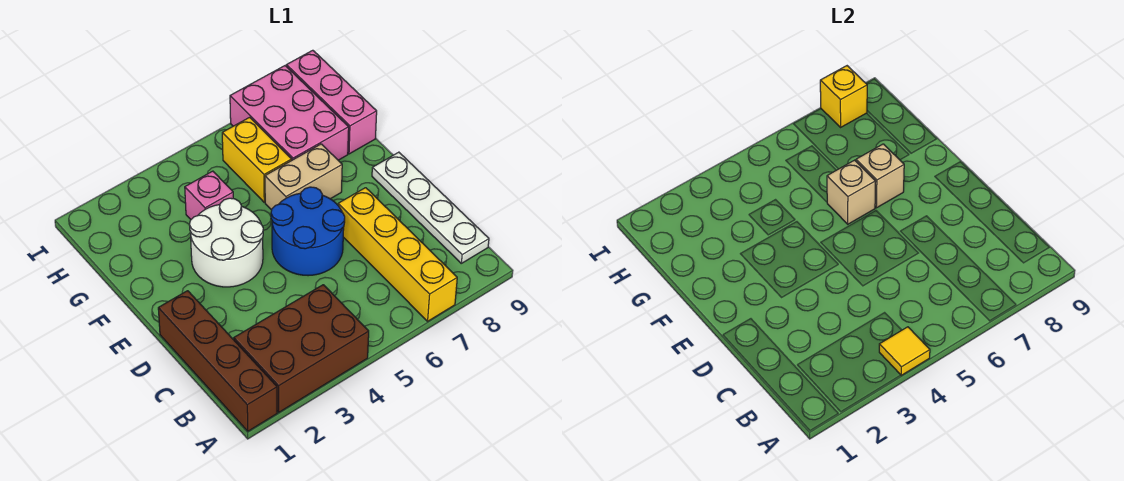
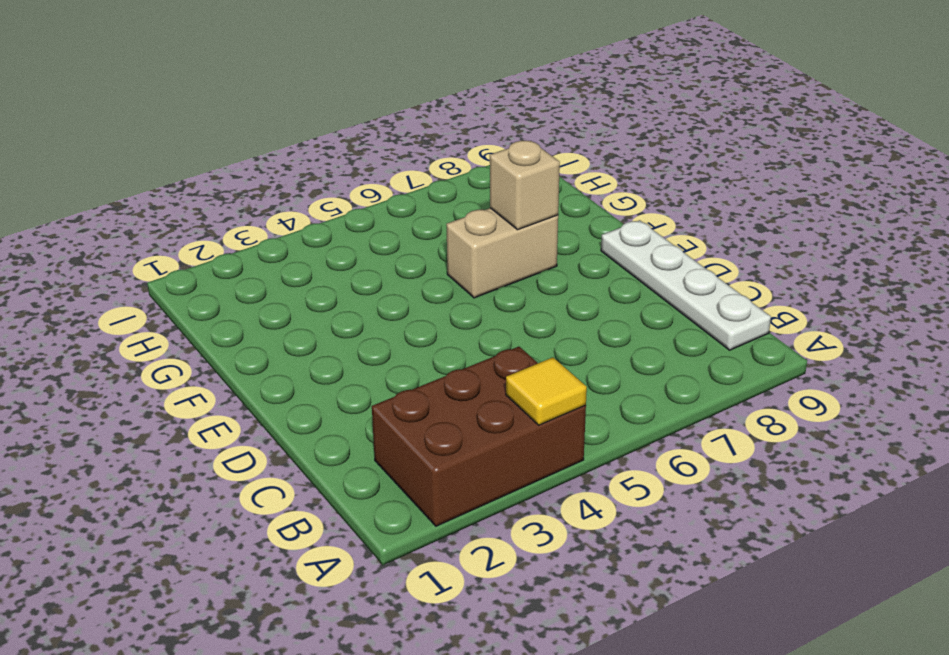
none -> brown 1x4 brick [158,291,277,431]
none -> yellow 1x4 brick [338,188,457,321]
none -> blue 2x2 round brick [271,187,345,276]

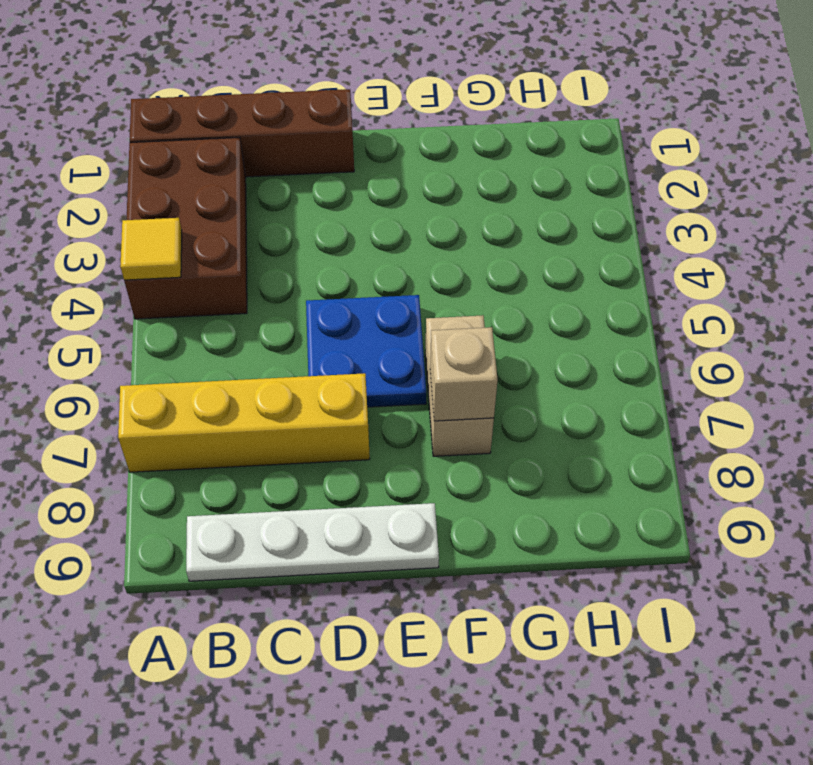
blue 2x2 plate [306,295,426,407] -> blue 2x2 round brick [271,187,345,276]
none -> white 2x2 round brick [190,198,263,287]
none -> pink 1x1 brick [185,171,233,219]
none -> yellow 1x2 brick [222,117,292,202]

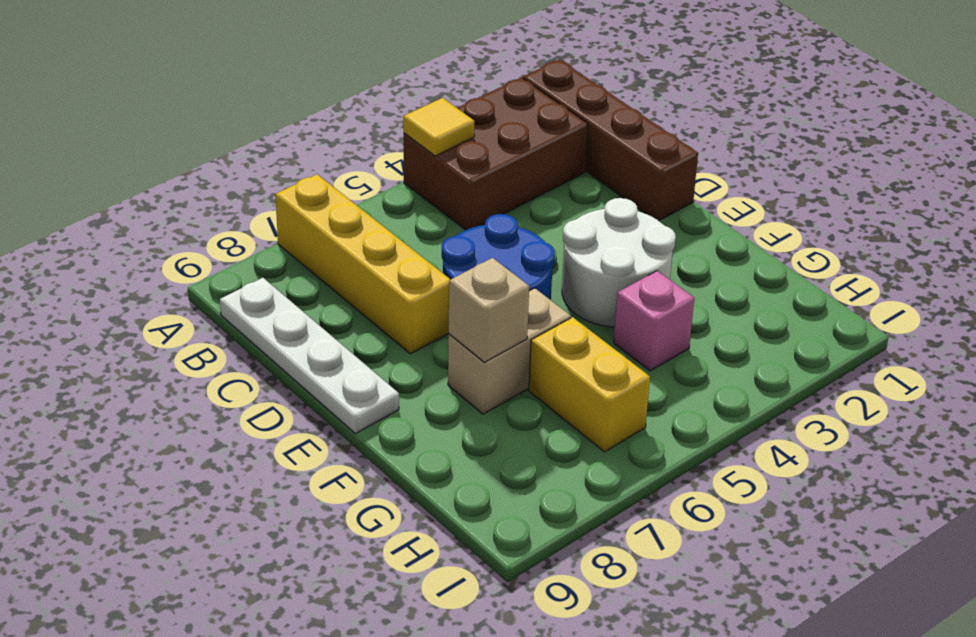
none -> pink 2x3 brick [230,66,349,160]
none -> pink 1x3 brick [286,50,377,154]
none -> tan 1x1 brick [827,160,876,224]

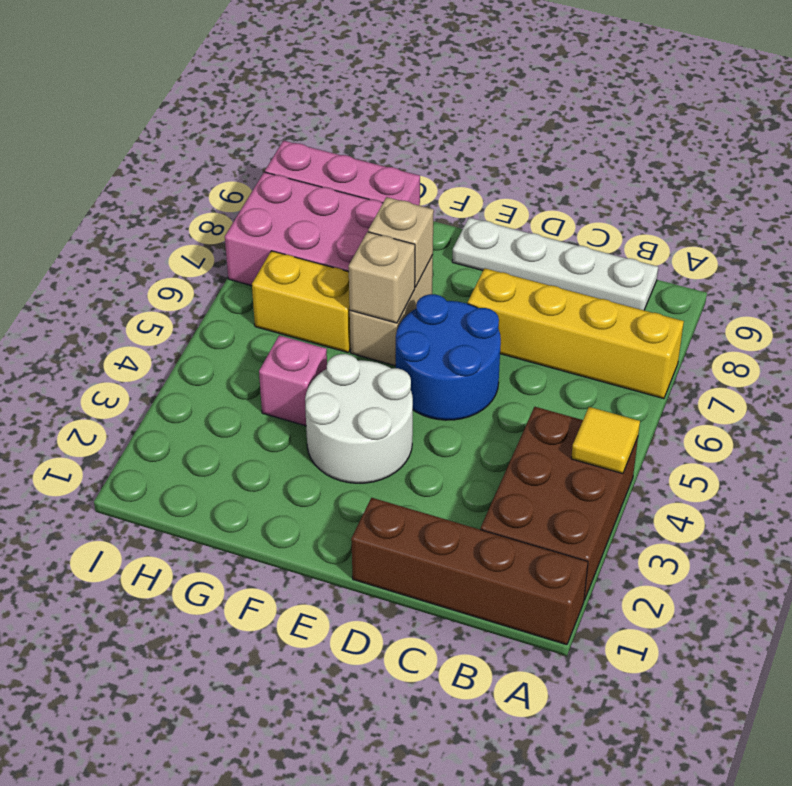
none -> yellow 1x1 brick [820,66,867,127]

